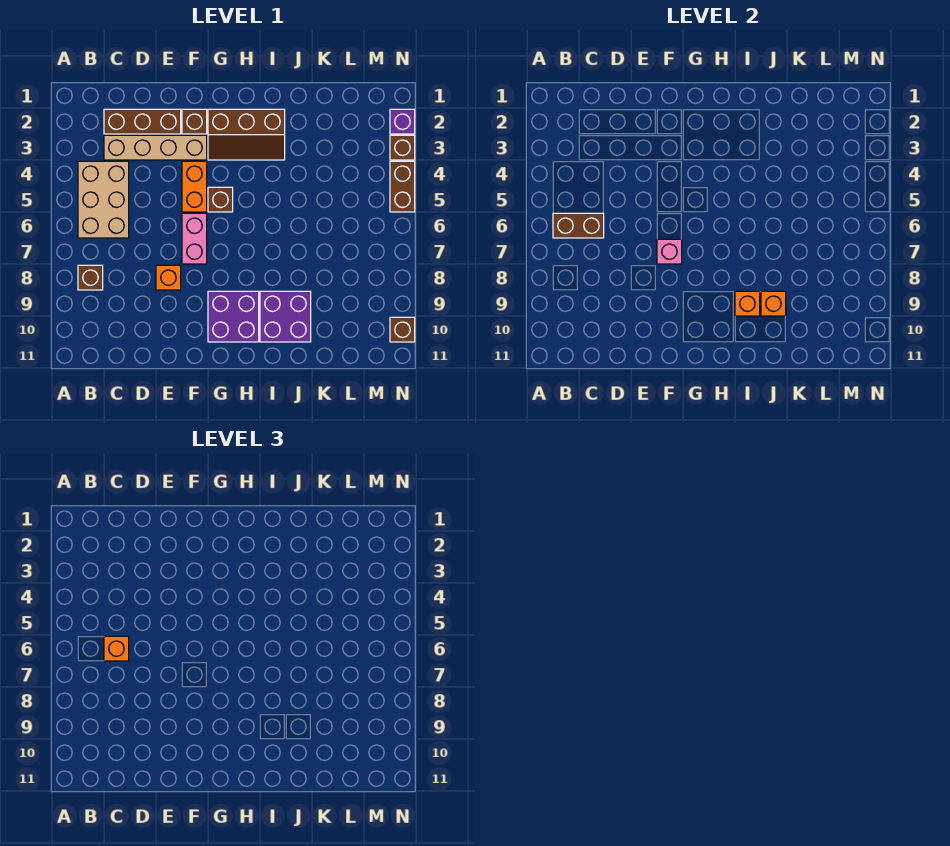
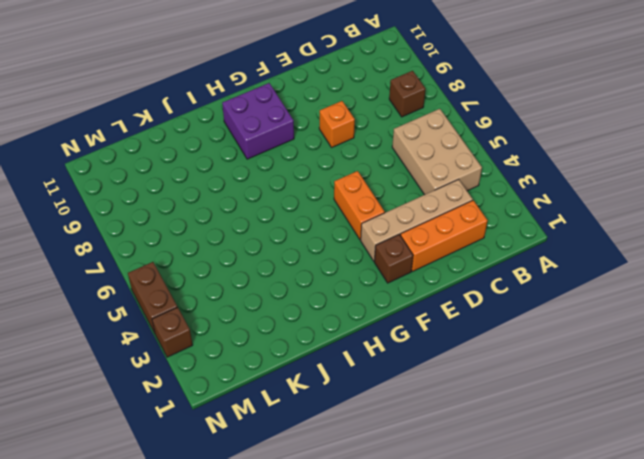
orange 1x3 brick [401,200,488,271] -> brown 1x3 brick [104,109,181,134]
none -> pink 1x2 brick [182,213,207,264]
none -> brown 2x3 slope [208,109,285,160]
none -> brown 1x1 brick [208,187,233,212]

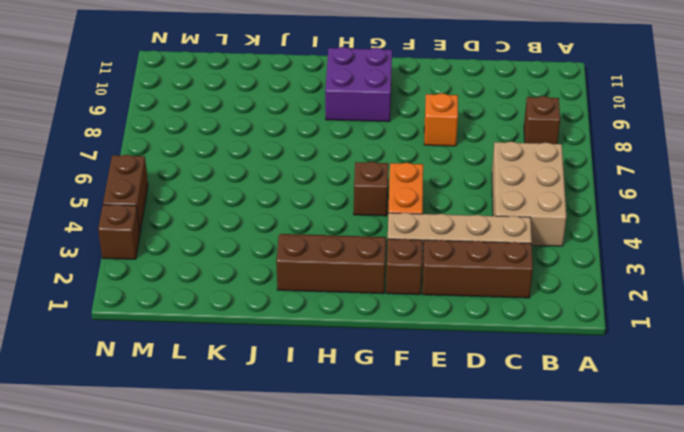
none -> pink 1x2 brick [182,213,207,264]
none -> purple 2x2 brick [260,291,311,342]
none -> purple 1x1 brick [390,109,415,134]

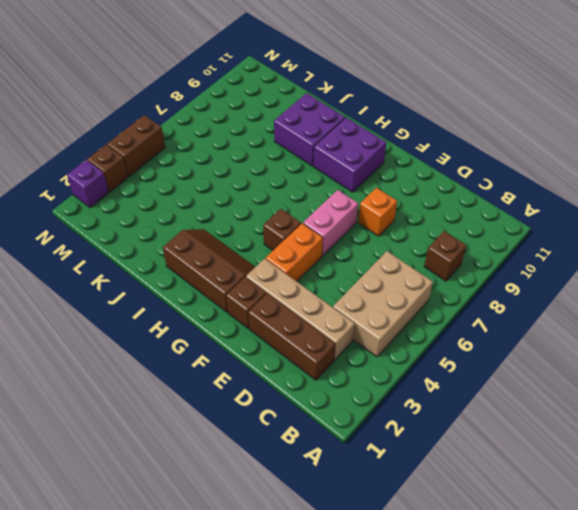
none -> brown 1x1 brick [390,317,415,342]
none -> brown 1x2 brick [553,213,604,238]
none -> pink 1x1 brick [657,239,682,264]

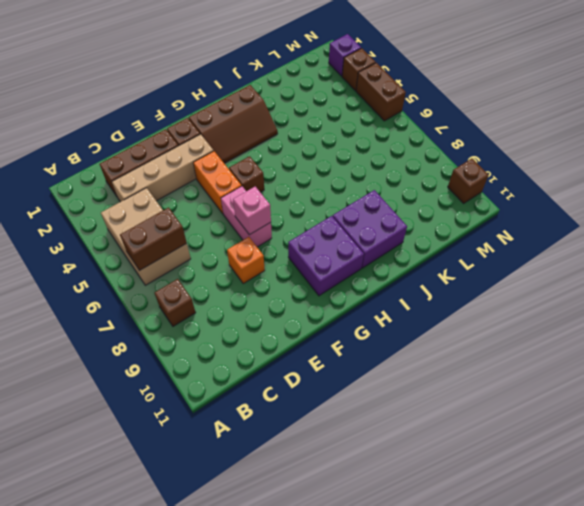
none -> orange 1x1 brick [735,291,760,316]
none -> orange 1x1 brick [761,291,786,316]
none -> orange 1x1 brick [104,636,129,661]

